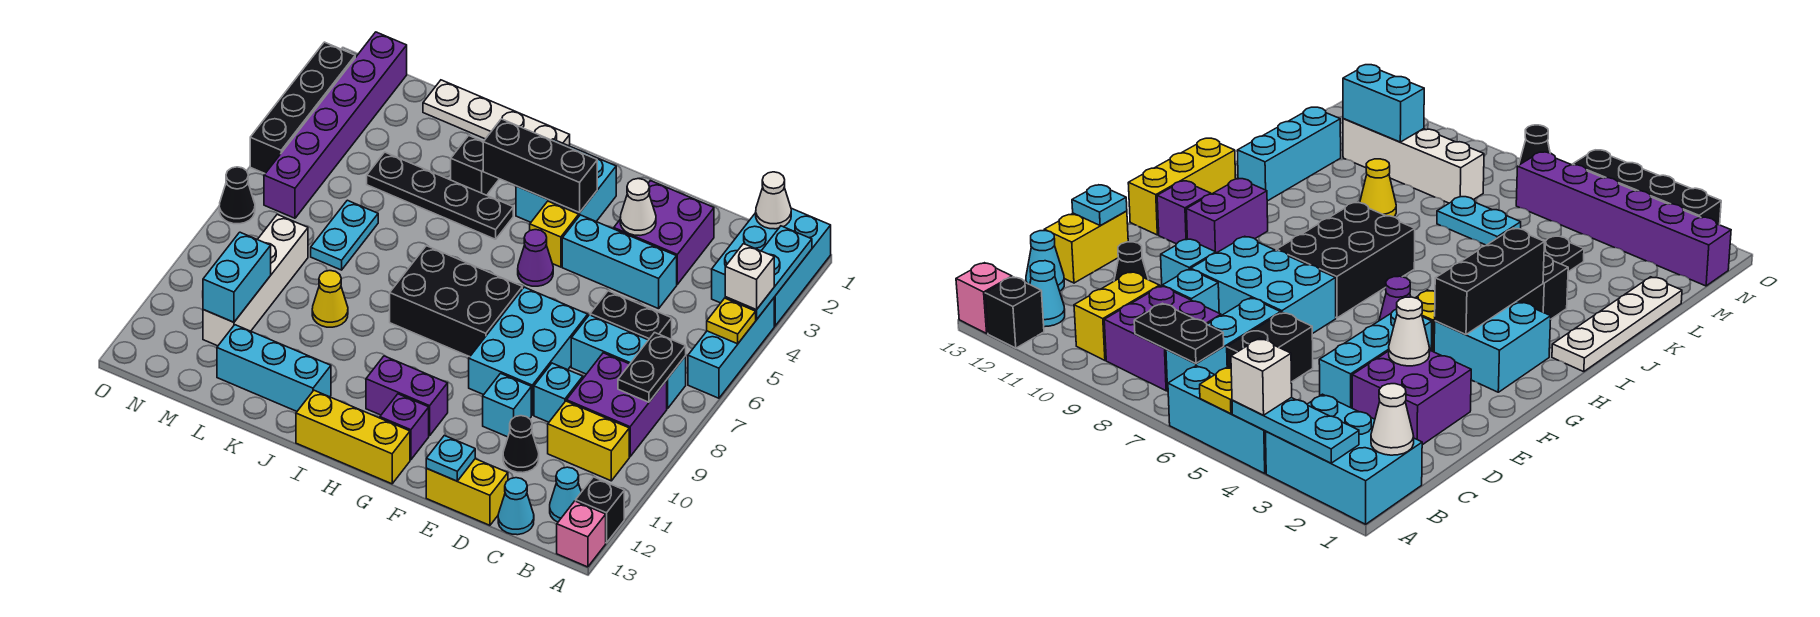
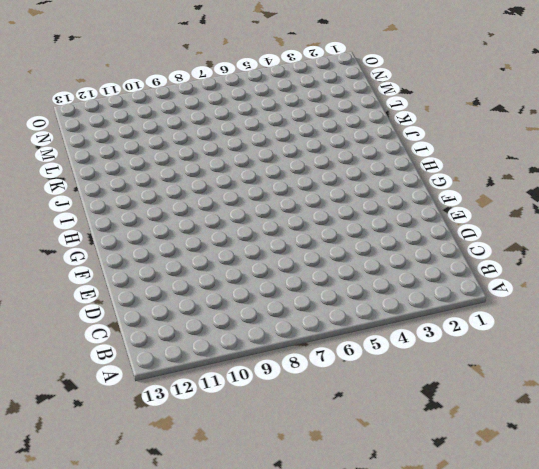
none -> cyan 2x3 brick [712,208,831,326]
none -> cyan 1x3 brick [688,298,774,398]
none -> black 1x1 brick [576,477,624,543]
none -> pink 1x1 brick [557,501,606,567]

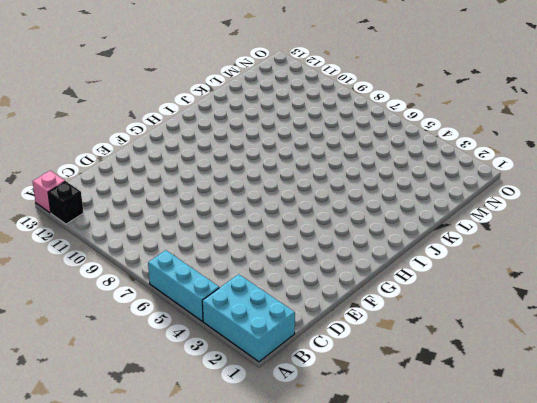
none -> cyan 1x3 brick [571,315,686,409]
none -> purple 2x2 brick [567,353,667,457]
none -> yellow 1x2 brick [548,401,629,481]
none -> cyan 1x1 cone [550,467,581,522]

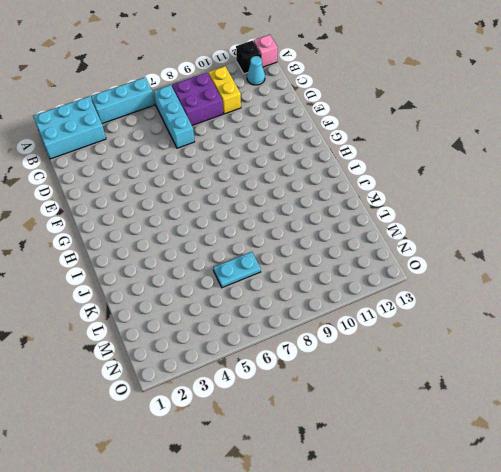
none -> black 1x2 brick [590,291,672,340]
none -> cyan 1x1 cone [498,478,534,535]
none -> purple 2x2 brick [614,181,714,284]
none -> cyan 1x3 brick [562,215,677,309]

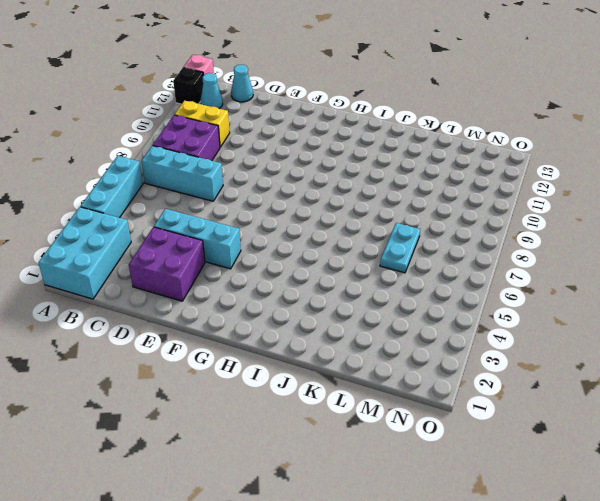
none -> black 1x2 brick [590,291,672,340]
none -> cyan 1x1 brick [534,363,583,422]
none -> black 1x1 cone [503,416,539,473]
none -> yellow 1x2 brick [426,459,508,525]

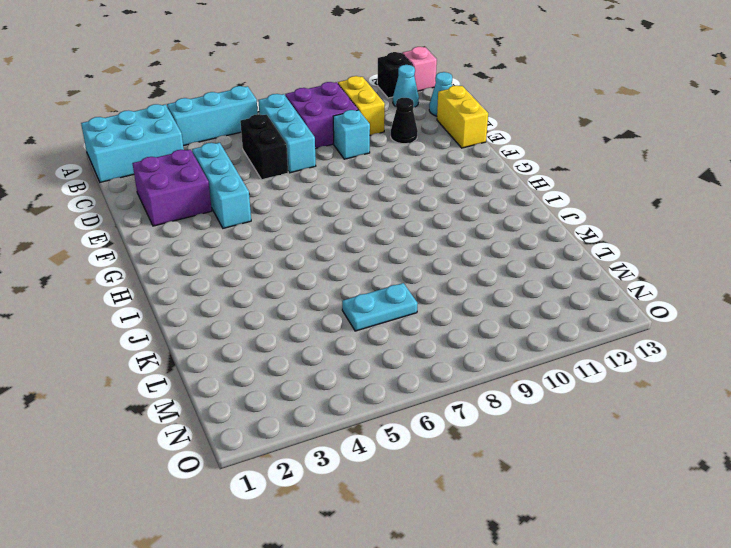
none -> cyan 2x3 brick [469,287,588,415]
none -> cyan 1x1 brick [483,373,531,437]
none -> cyan 2x2 brick [516,139,616,222]
none -> yellow 1x1 brick [530,201,579,267]

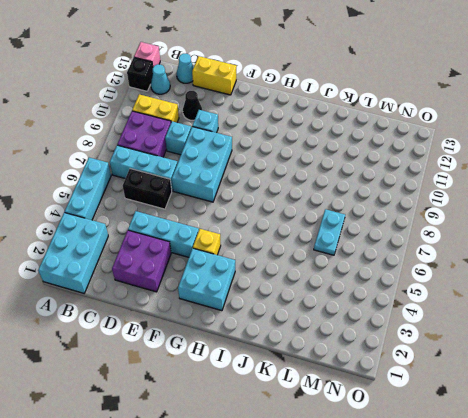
none -> purple 1x1 cone [518,230,553,286]
none -> black 2x3 brick [390,246,522,357]
none -> purple 1x2 brick [366,356,448,436]
none -> purple 1x1 brick [380,394,429,460]

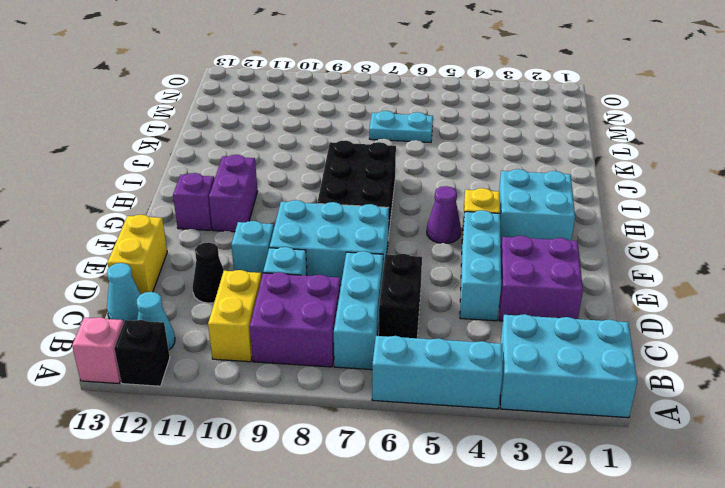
none -> yellow 1x3 brick [296,390,410,484]
none -> white 1x4 plate [423,80,570,146]
none -> black 1x4 plate [367,152,513,239]
none -> black 1x1 brick [451,136,499,195]

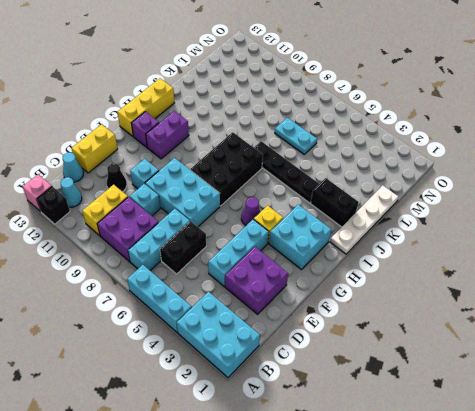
black 1x2 brick [311,178,359,227] -> black 1x1 brick [451,136,499,195]
black 1x4 plate [254,141,319,203] -> black 1x4 plate turned to [367,152,513,239]
none -> cyan 1x3 brick [217,325,331,411]
none -> yellow 1x1 cone [312,271,348,327]
none -> white 1x4 brick [203,214,308,346]
none -> purple 1x6 brick [264,32,407,218]

